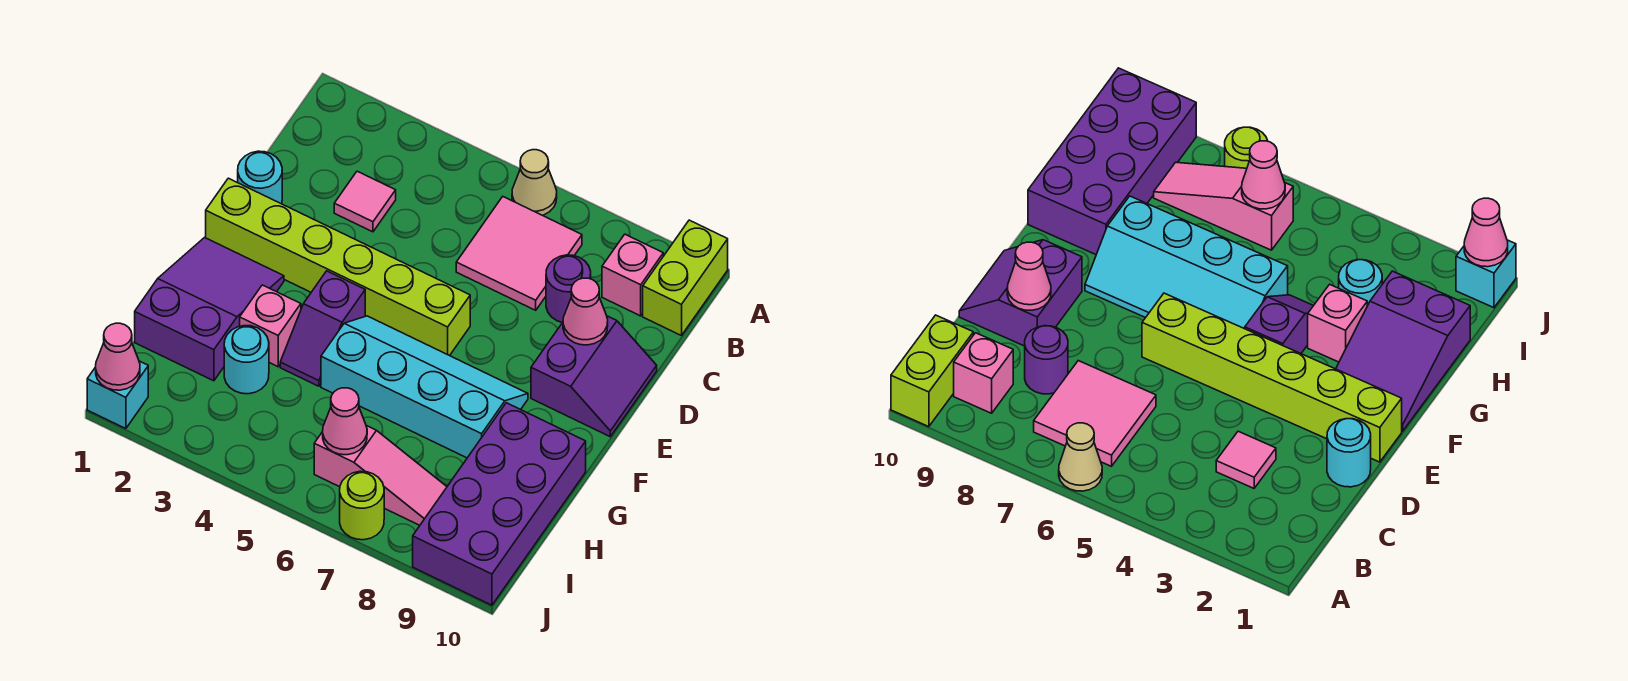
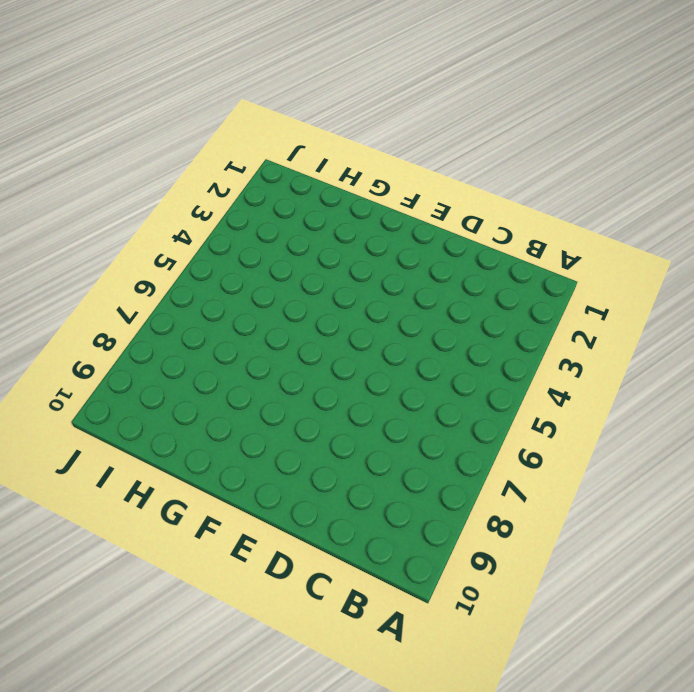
none -> tan 1x1 cone [512,150,557,215]
none -> lime 1x2 brick [643,220,728,336]
none -> pink 2x2 tile [456,197,582,310]

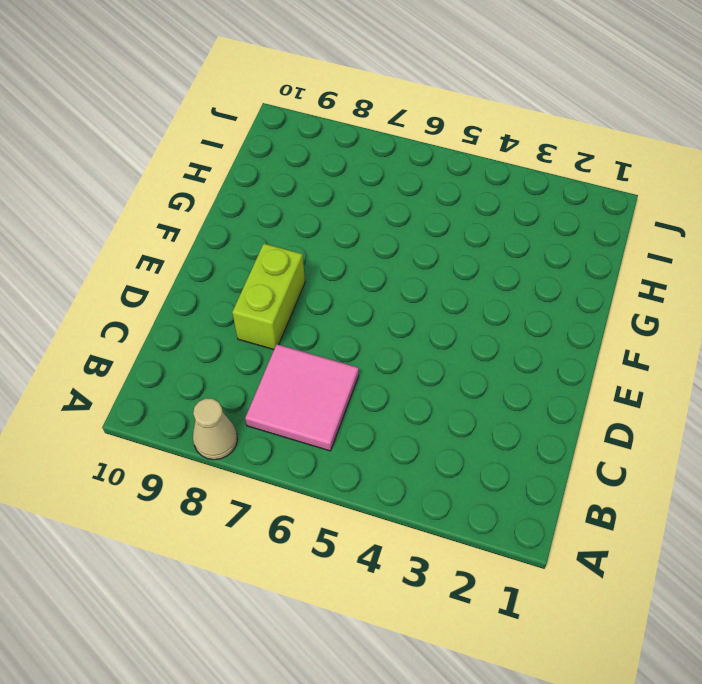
tan 1x1 cone [193,398,238,460] -> tan 1x1 cone moved to [512,150,557,215]
lime 1x2 brick [232,244,305,350] -> lime 1x2 brick moved to [643,220,728,336]
none -> pink 1x1 brick [602,234,663,316]
none -> pink 1x1 tile [334,171,396,232]
none -> purple 1x1 round brick [546,255,591,323]

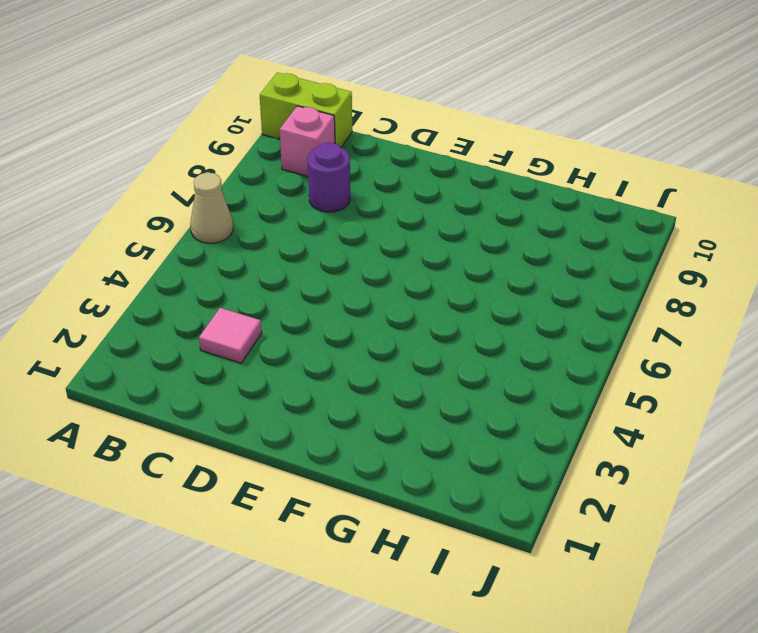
none -> pink 2x2 tile [456,197,582,310]
none -> cyan 1x1 round brick [238,151,282,204]
none -> purple 2x2 slope [531,316,657,437]

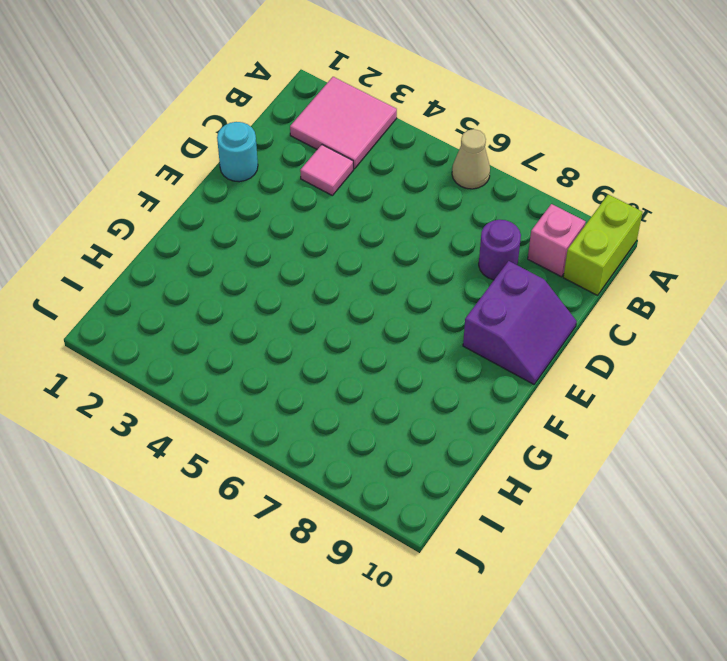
pink 2x2 tile [290,77,397,169] -> pink 2x2 tile moved to [456,197,582,310]
none -> lime 1x6 brick [206,178,470,356]
none -> purple 2x3 slope [135,238,284,381]
none -> purple 1x2 slope [280,271,365,386]

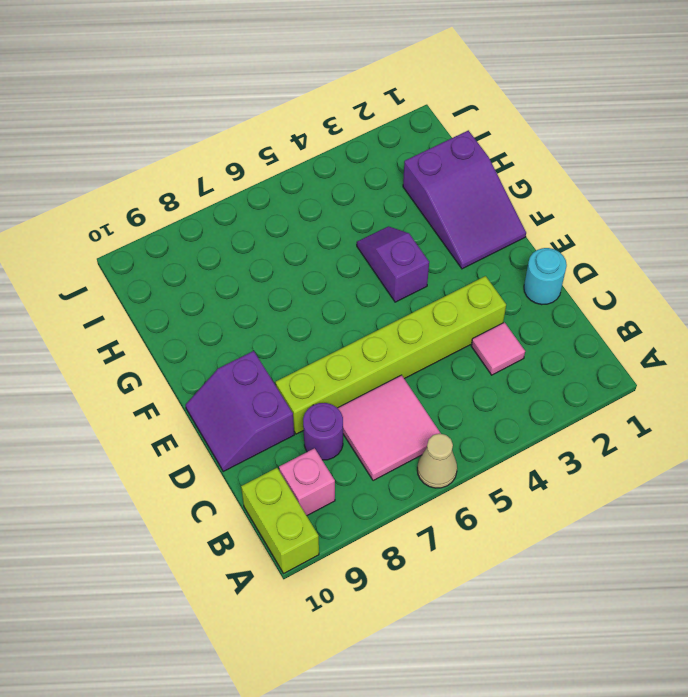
lime 1x6 brick [275,276,506,434] -> lime 1x6 brick moved to [206,178,470,356]
none -> cyan 2x4 slope [321,316,528,458]
none -> pink 1x1 brick [240,285,301,367]
none -> purple 2x4 brick [413,403,586,605]

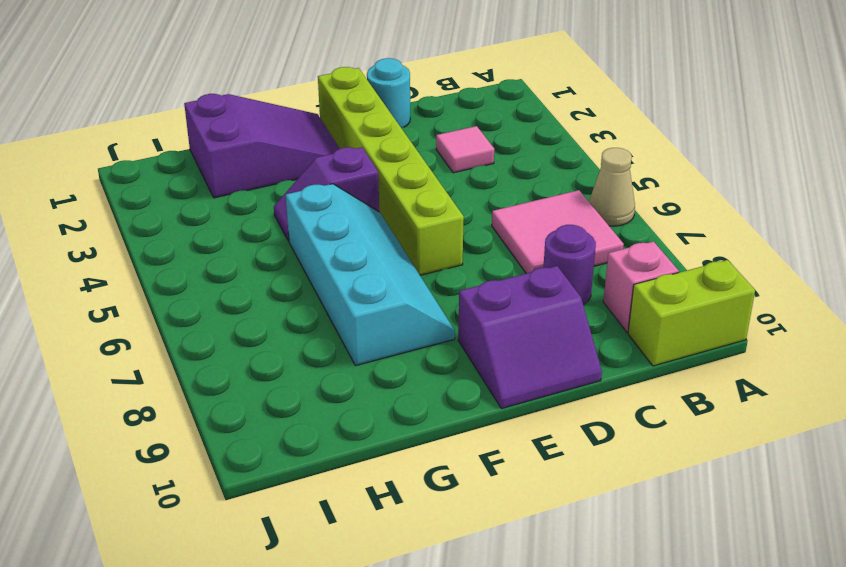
none -> pink 1x1 brick [240,285,301,367]
none -> purple 2x4 brick [413,403,586,605]
none -> cyan 1x1 round brick [224,326,269,394]

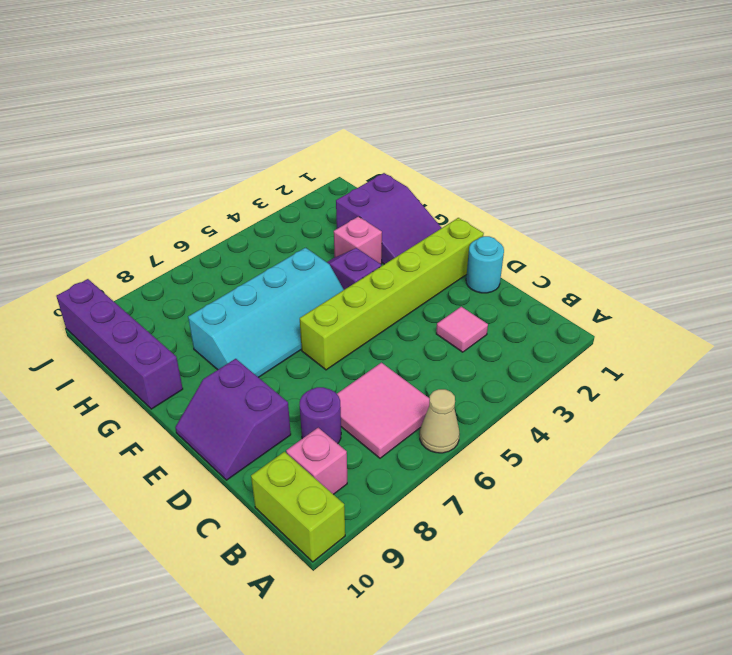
purple 1x4 brick [56,279,183,409] -> purple 2x4 brick [413,403,586,605]
none -> cyan 1x1 round brick [224,326,269,394]
none -> pink 1x3 slope [314,426,447,525]
none -> cyan 1x1 brick [87,361,148,429]

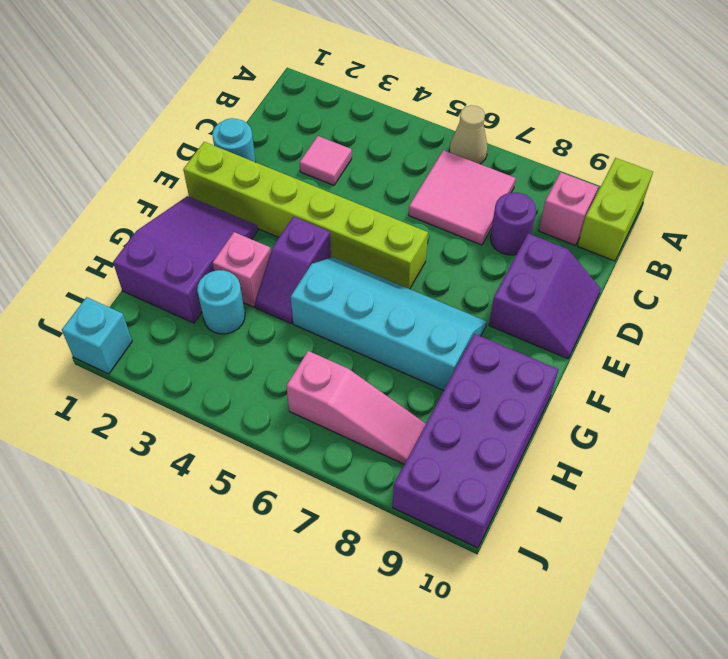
none -> lime 1x1 round brick [340,471,384,540]
none -> pink 1x1 cone [563,278,608,345]
none -> pink 1x1 cone [323,388,367,455]

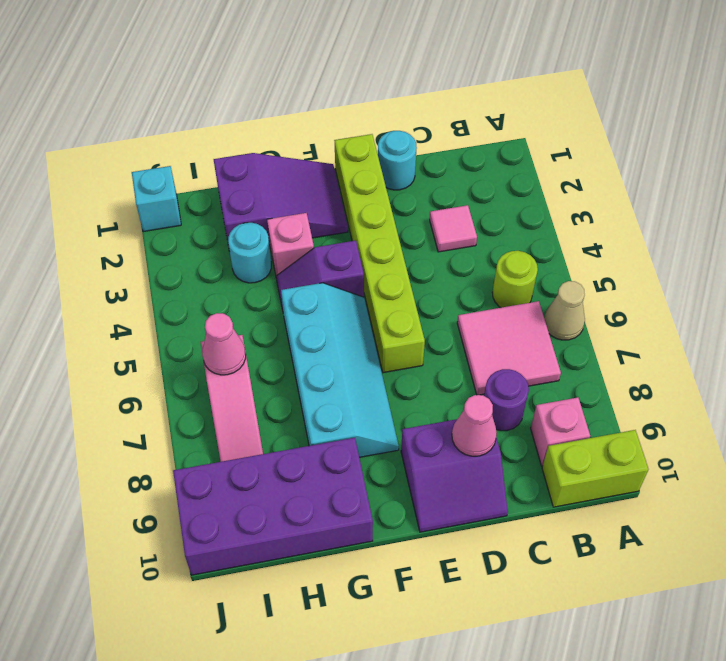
lime 1x1 round brick [492,251,538,308] -> lime 1x1 round brick moved to [340,471,384,540]
none -> pink 1x1 cone [96,323,140,390]

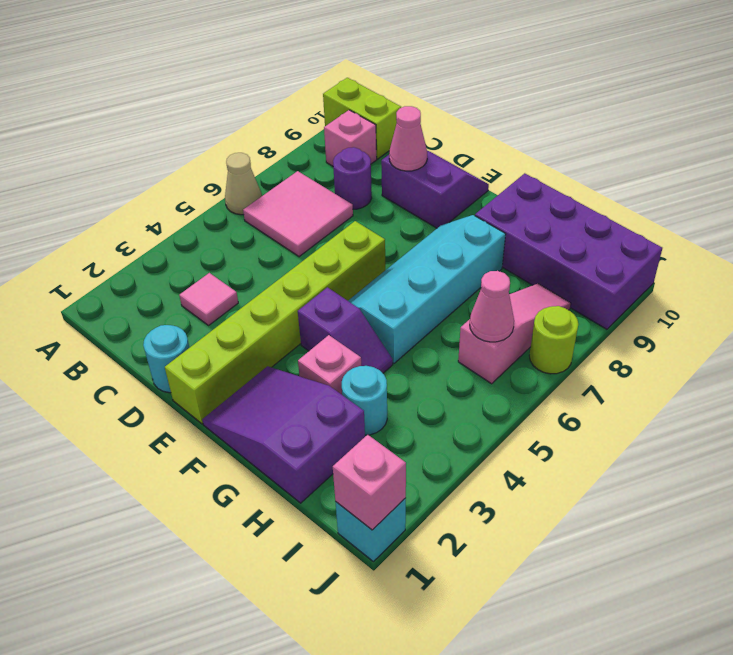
pink 1x1 brick [333,435,406,530] -> pink 1x1 cone [96,323,140,390]

